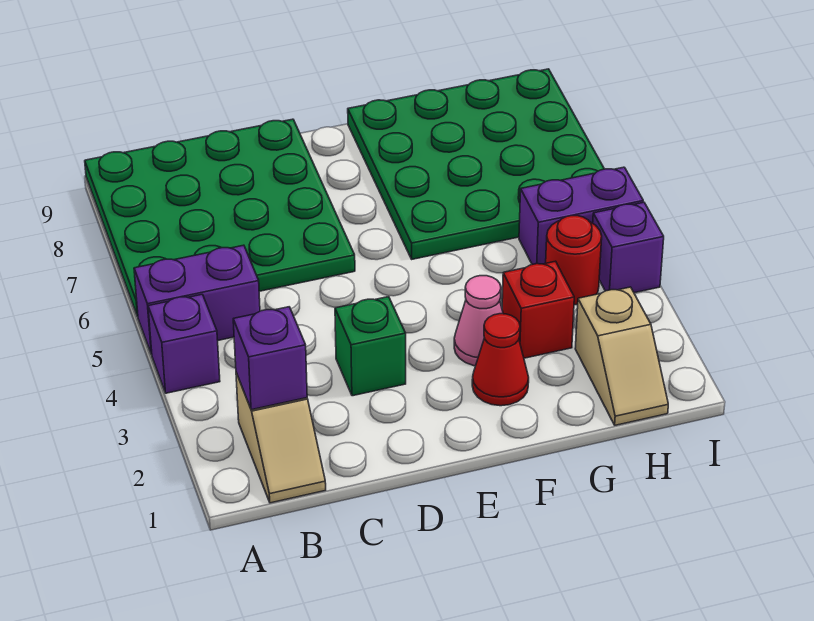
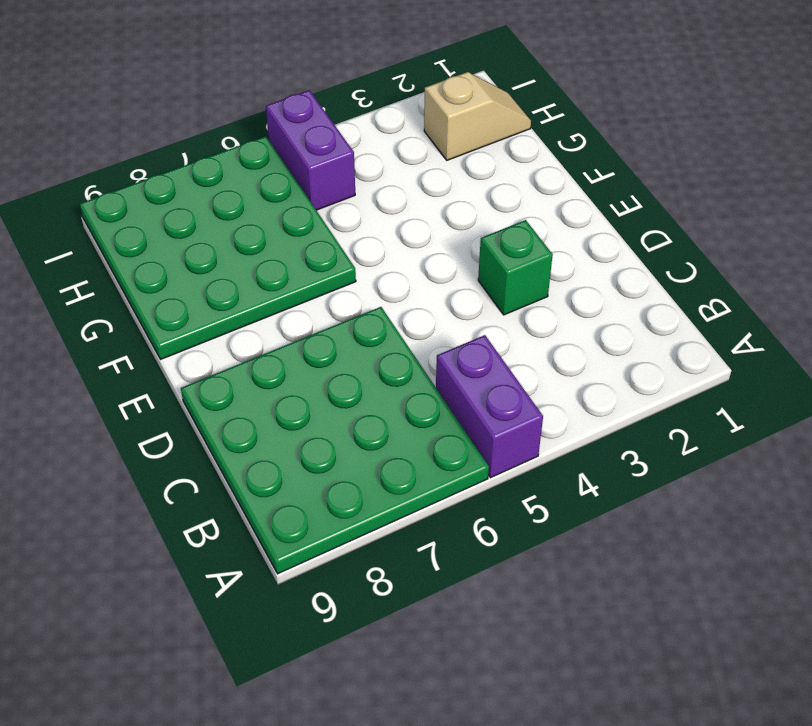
none -> purple 1x1 brick [148,294,220,393]
none -> tan 1x2 slope [236,373,326,503]
none -> red 1x1 cone [472,314,529,406]

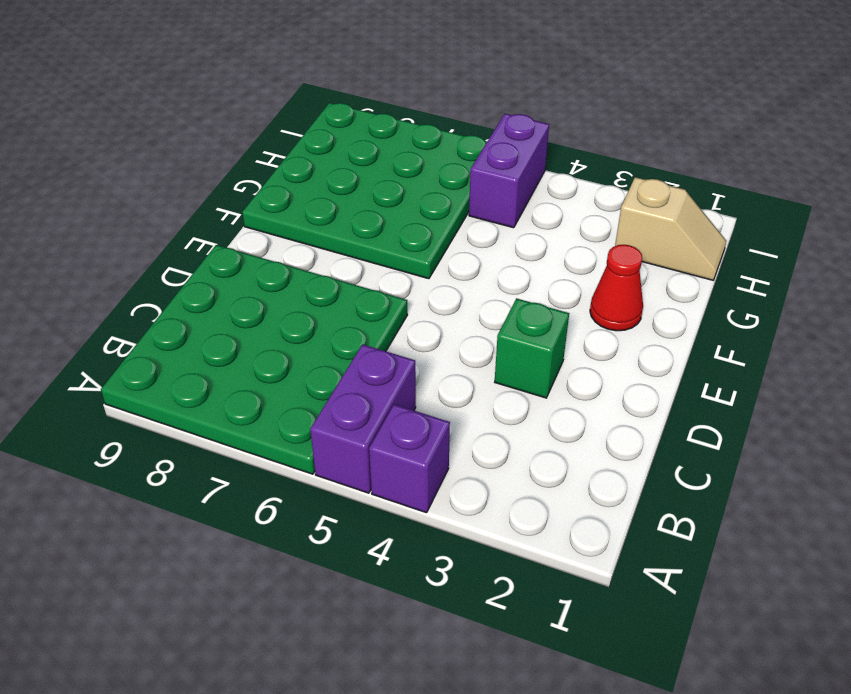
none -> tan 1x2 slope [236,373,326,503]
none -> pink 1x1 cone [454,276,503,366]
none -> red 1x1 brick [502,261,574,358]

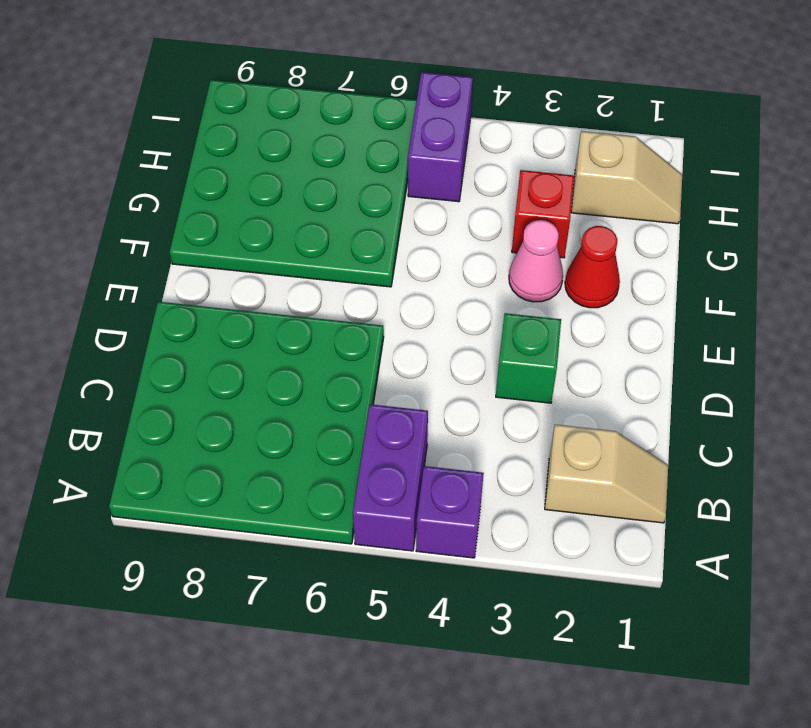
none -> red 1x1 round brick [546,216,602,305]
none -> purple 1x1 brick [593,202,664,293]
none -> purple 1x1 brick [233,307,307,410]

